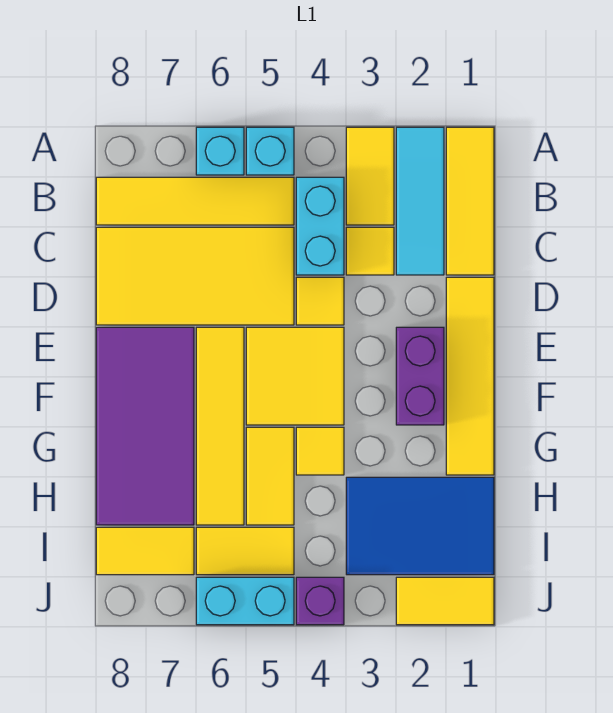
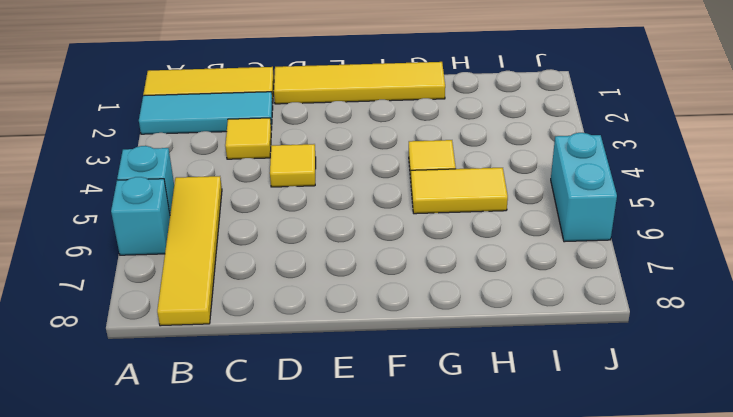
none -> yellow 1x2 tile [346,127,394,225]
none -> cyan 1x2 brick [296,177,344,275]
none -> yellow 2x4 tile [96,227,294,325]

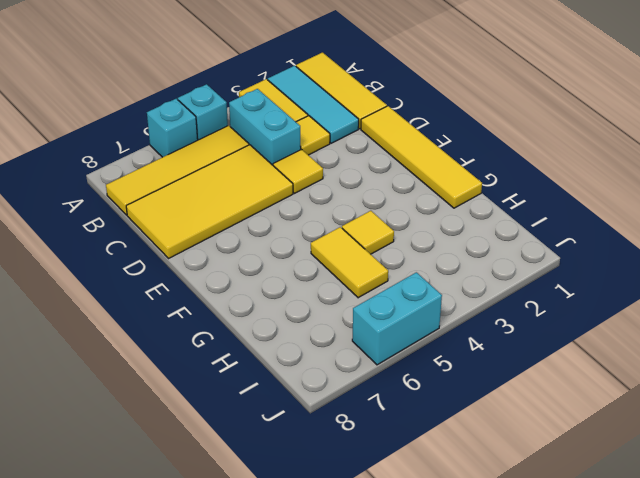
none -> purple 1x2 brick [396,327,444,425]
none -> yellow 2x2 tile [246,327,344,425]
none -> yellow 1x4 tile [196,327,244,525]

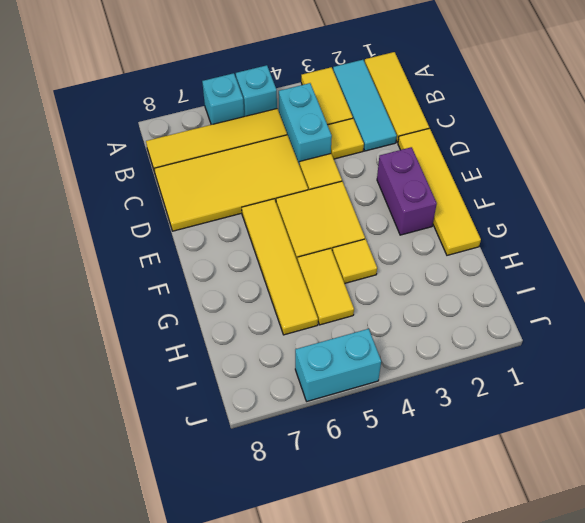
none -> purple 2x4 tile [96,327,194,525]
none -> blue 2x3 tile [346,477,494,575]
none -> yellow 1x2 tile [196,527,294,575]

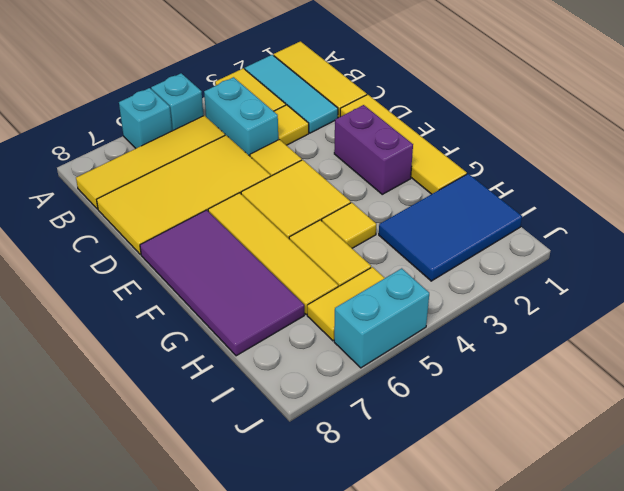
none -> yellow 1x2 tile [96,527,194,575]
none -> yellow 1x2 tile [396,577,494,625]
none -> purple 1x1 brick [296,577,344,625]

